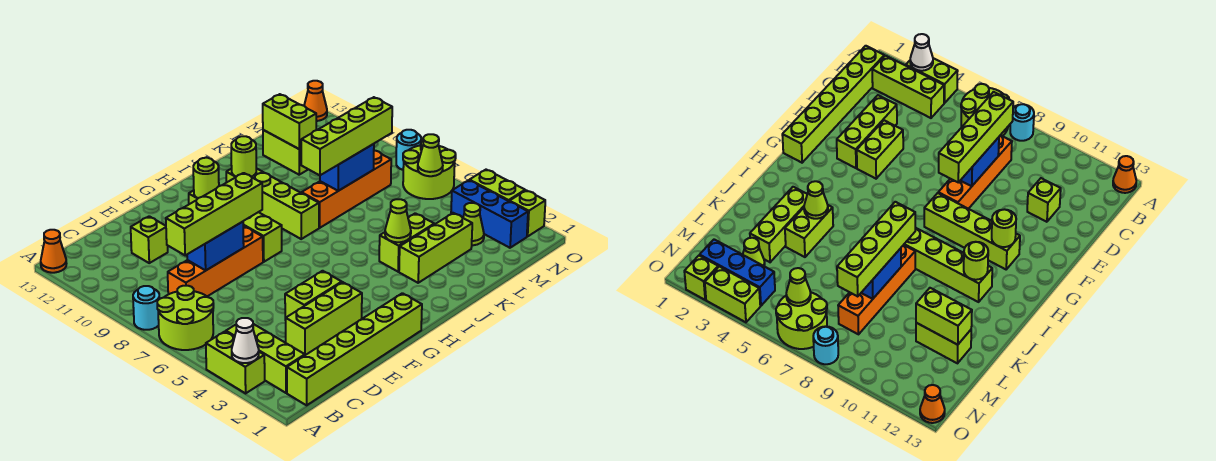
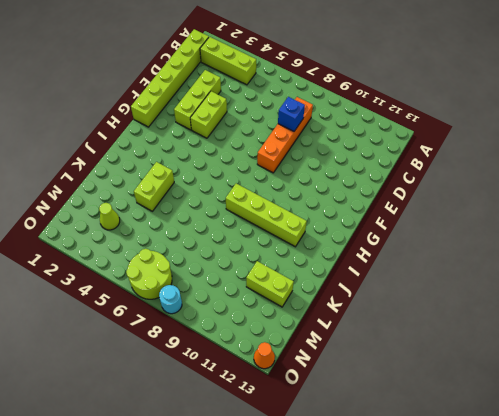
blue 1x1 brick [278,97,305,131] -> blue 1x2 brick [187,222,244,271]
none -> lime 1x2 brick [206,332,265,393]
none -> lime 2x2 round brick [157,286,213,350]
none -> cyan 1x1 round brick [133,286,160,330]
none -> orange 1x1 cone [41,230,67,273]

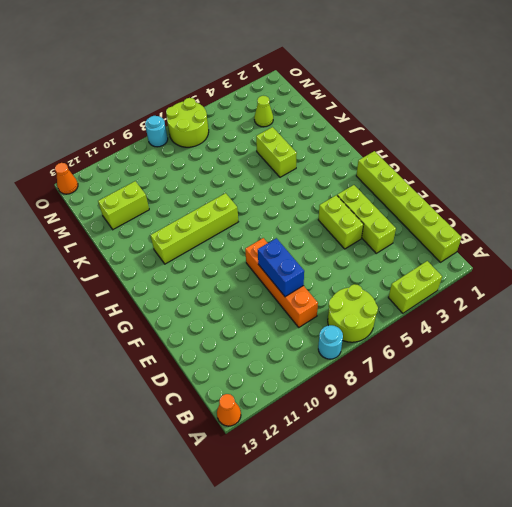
none -> lime 1x3 brick [226,324,305,393]
none -> lime 1x1 brick [131,216,168,263]
none -> lime 1x4 brick [189,191,282,262]
none -> lime 1x3 brick [399,213,472,283]

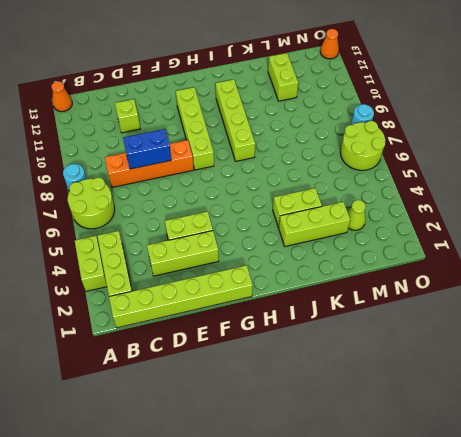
none -> orange 1x4 brick [301,151,391,228]
none -> blue 1x3 brick [451,180,528,248]
none -> lime 1x1 brick [510,190,545,237]
none -> lime 1x2 brick [469,170,525,201]

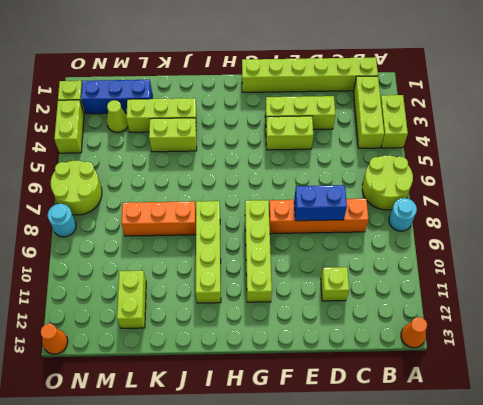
orange 1x3 brick [121,201,196,236] -> orange 1x4 brick [301,151,391,228]
blue 1x3 brick [81,80,152,114] -> blue 1x3 brick turned to [451,180,528,248]
none -> white 1x1 cone [232,318,259,363]
none -> lime 1x1 round brick [193,158,219,198]
none -> lime 1x1 round brick [231,136,256,177]
none -> lime 1x1 cone [385,199,411,242]

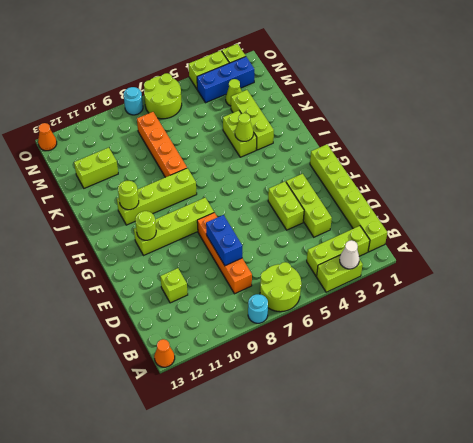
none -> blue 1x2 brick [320,144,374,191]
none -> lime 1x2 brick [263,94,316,149]
none -> lime 1x1 cone [418,134,443,176]
none -> lime 1x4 brick [166,173,262,255]

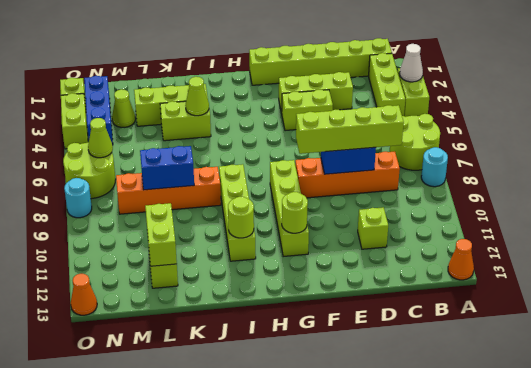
none -> lime 1x4 brick [301,97,392,175]

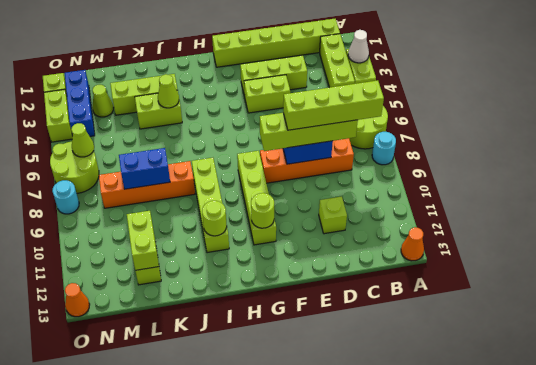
lime 1x4 brick [283,80,384,130] -> lime 1x4 brick moved to [301,97,392,175]

